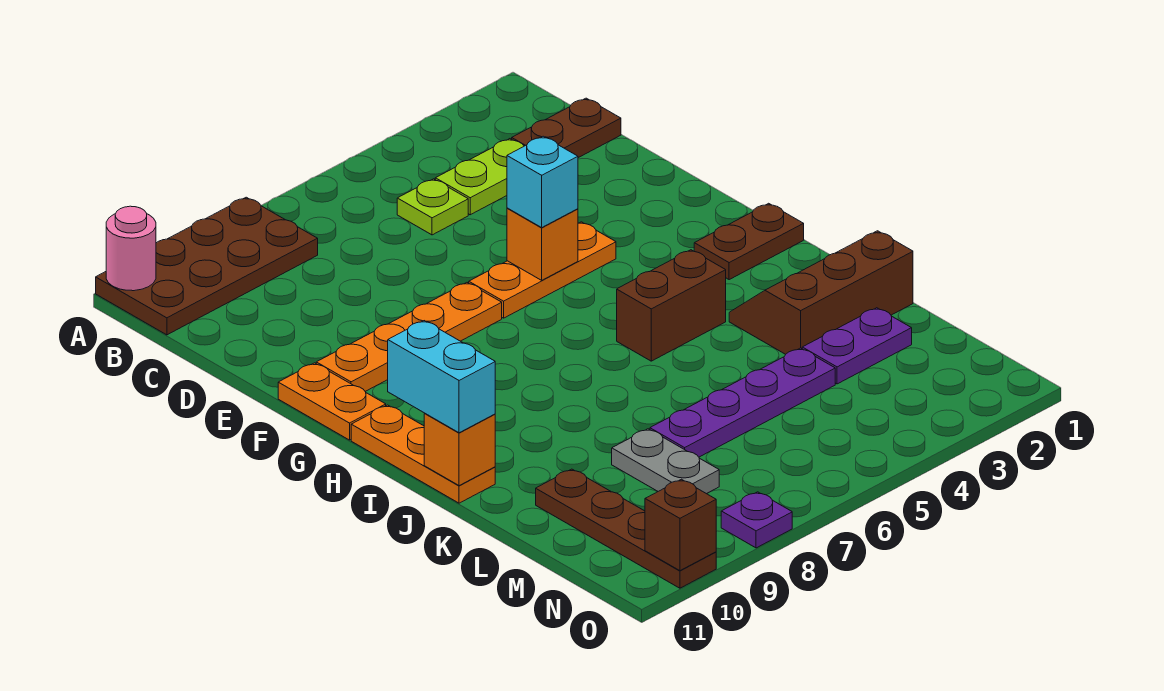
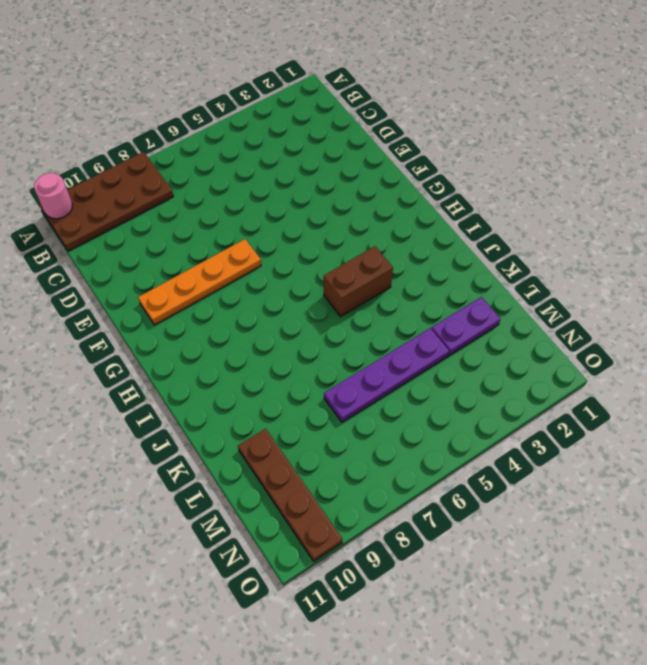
none -> brown 1x2 plate [512,98,621,158]
none -> lime 1x2 plate [435,139,524,215]
none -> lime 1x1 plate [397,179,468,235]

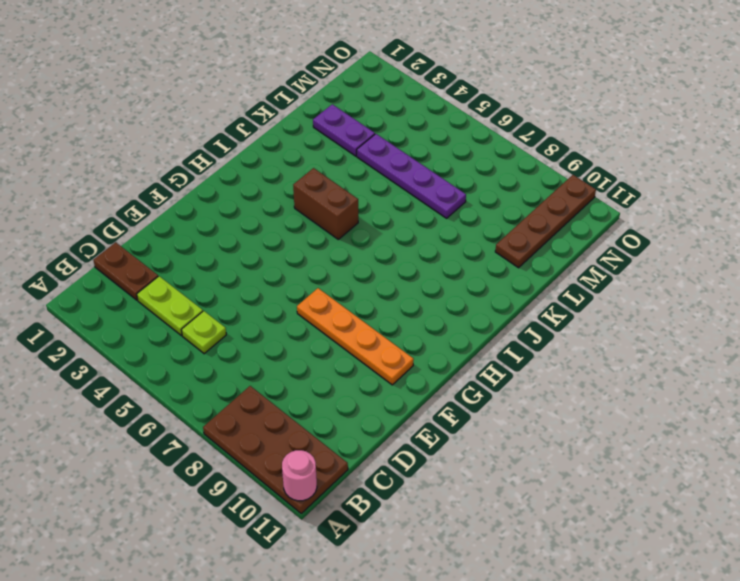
none -> orange 1x3 plate [469,222,616,318]
none -> orange 1x2 plate [278,363,386,440]
none -> brown 1x2 plate [694,203,804,280]

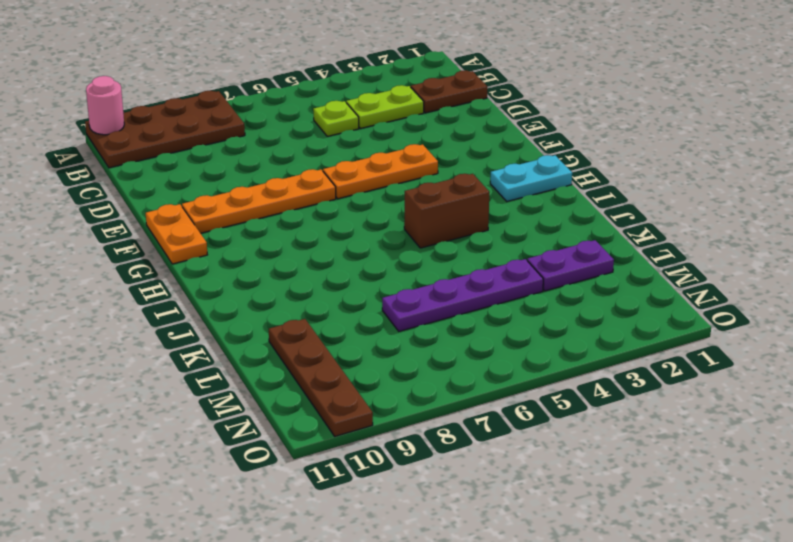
cyan 1x2 plate [490,155,572,201] -> brown 1x2 plate [694,203,804,280]
none -> orange 1x3 plate [351,405,495,503]
none -> brown 2x3 slope [729,231,913,354]
none -> grey 1x2 plate [612,429,719,494]

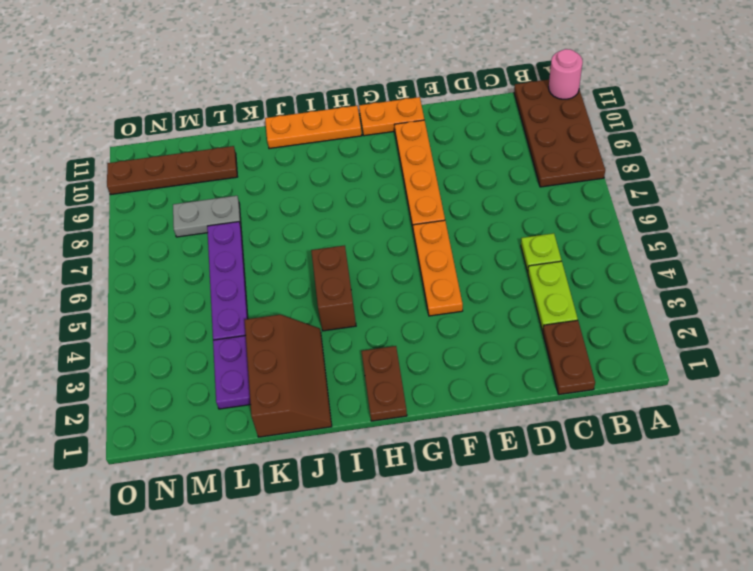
none -> purple 1x1 plate [721,492,792,548]
none -> orange 1x1 brick [507,208,578,280]
none -> orange 1x1 brick [424,414,495,486]

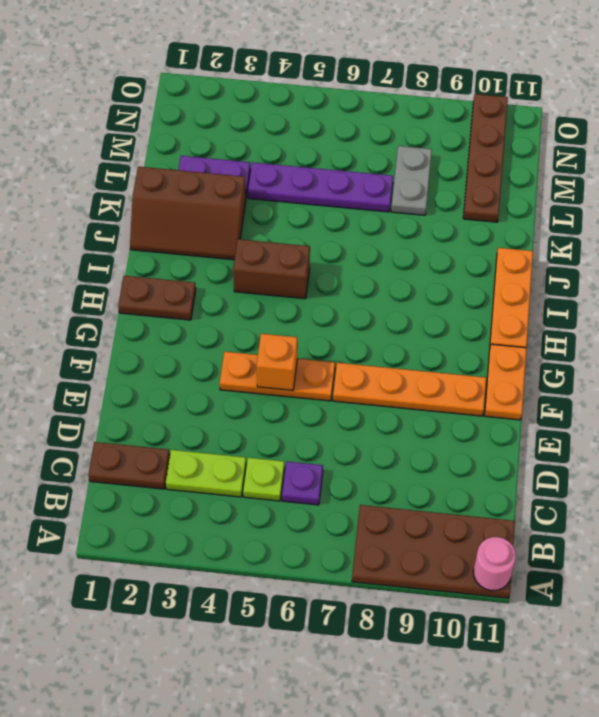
purple 1x1 plate [282,462,323,505] -> purple 1x1 plate moved to [721,492,792,548]
none -> orange 1x1 brick [424,414,495,486]
none -> brown 1x1 brick [645,479,716,571]
none -> cyan 1x1 brick [507,136,578,227]

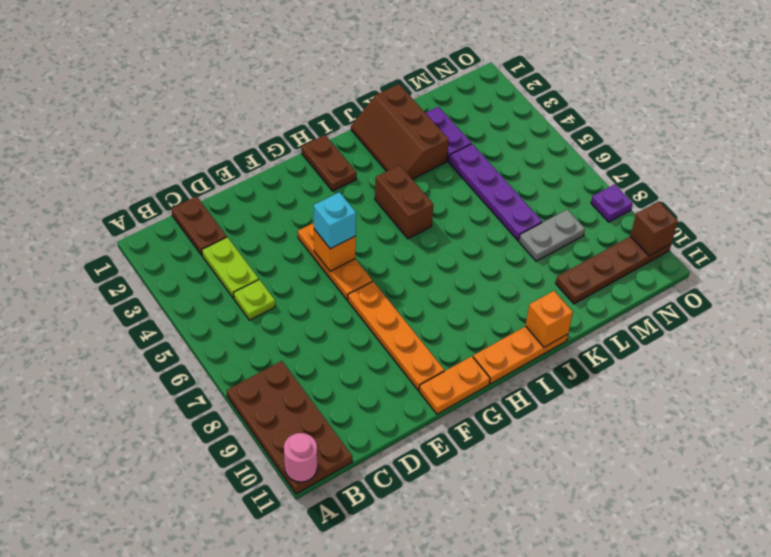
none -> cyan 1x2 brick [388,321,495,433]

